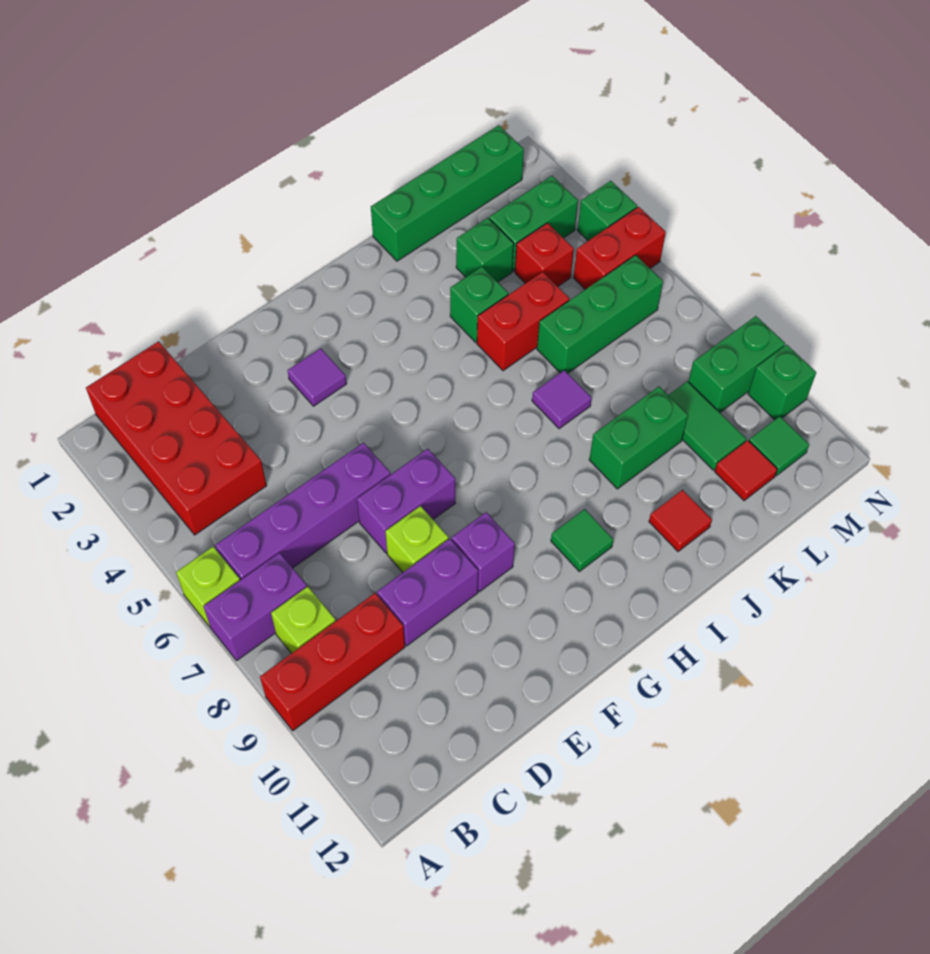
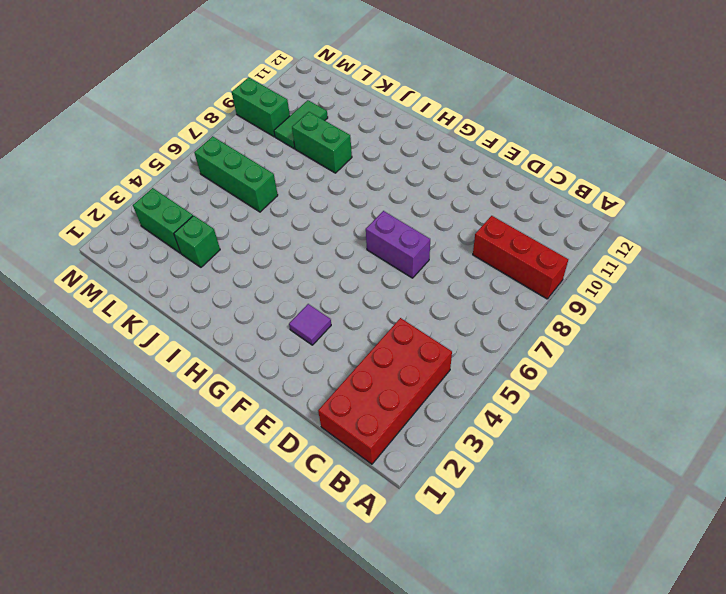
none -> lime 1x1 brick [176,547,240,627]
none -> purple 1x2 brick [204,553,307,660]
none -> purple 1x4 brick [215,443,391,580]

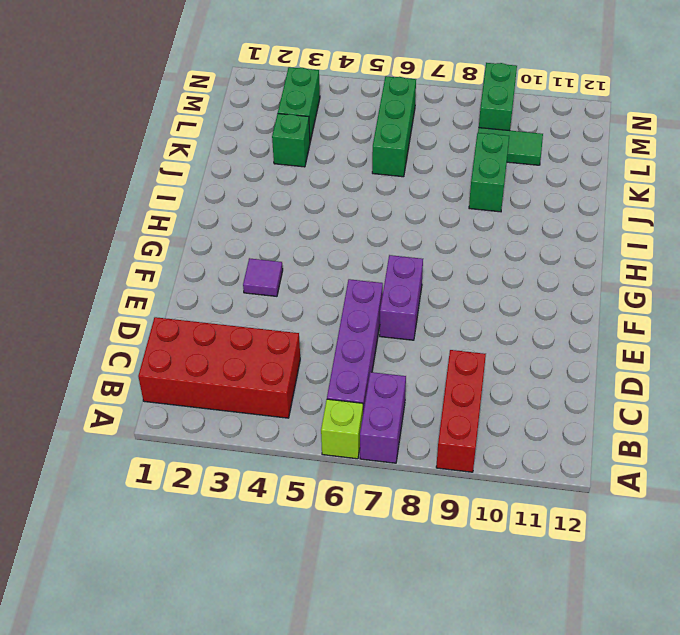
none -> lime 1x1 brick [271,586,336,653]
none -> purple 1x2 brick [377,539,478,646]
none -> lime 1x1 brick [385,506,448,572]

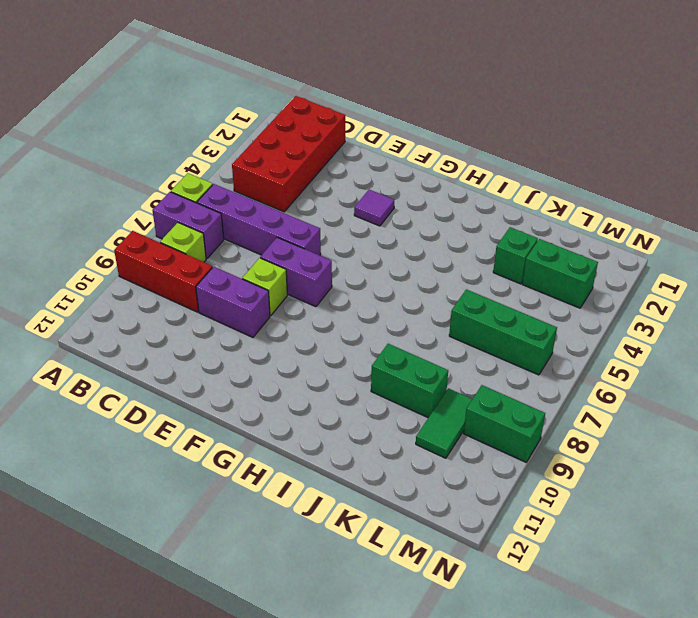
none -> purple 1x1 brick [452,512,515,592]
none -> green 1x1 tile [551,509,613,571]
none -> green 1x4 brick [371,125,524,261]

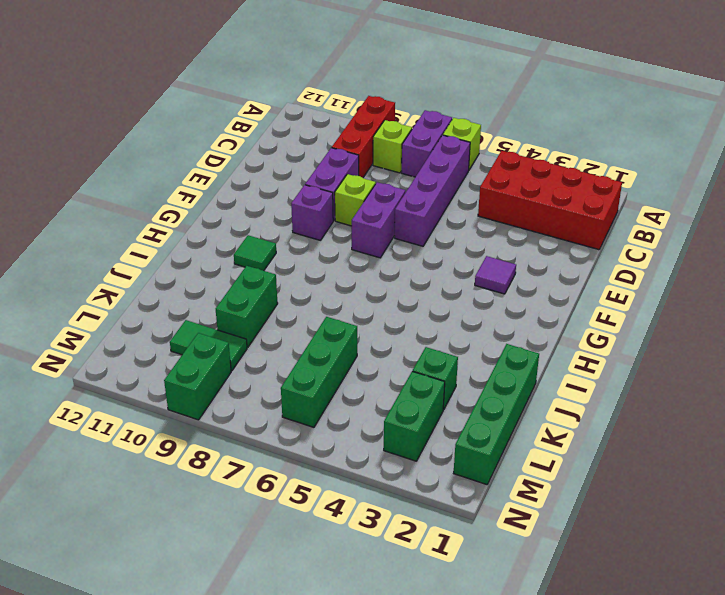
none -> green 1x1 brick [450,267,508,342]
none -> red 1x2 brick [477,272,569,371]
none -> purple 1x1 tile [532,370,592,429]

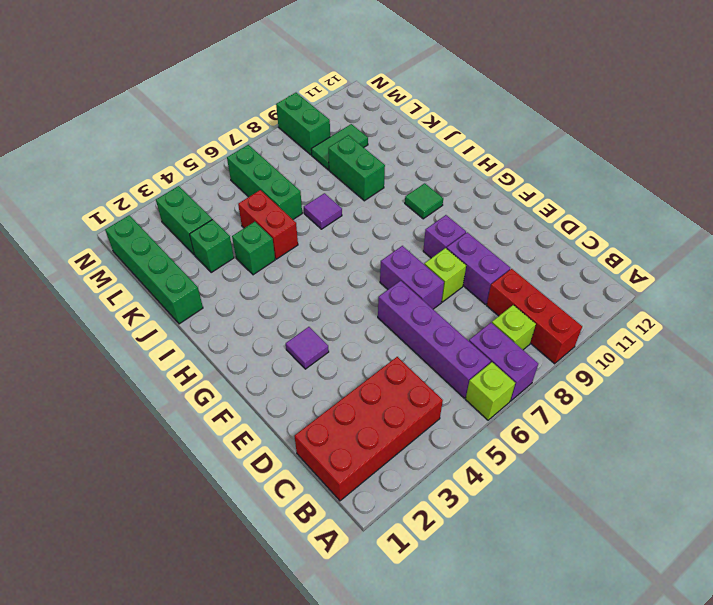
none -> red 1x1 tile [649,490,712,551]
none -> red 1x1 brick [515,223,574,286]
none -> red 1x1 tile [715,440,777,501]

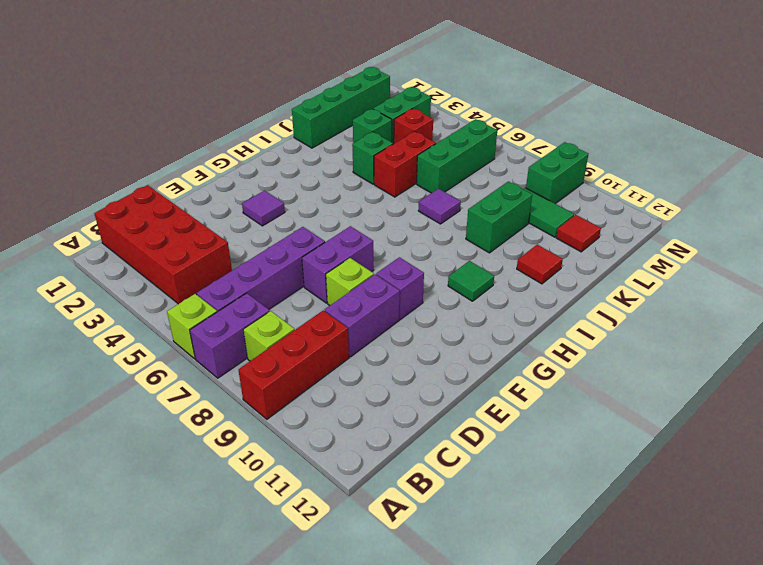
none -> red 1x2 brick [574,207,666,289]
none -> green 1x1 tile [749,416,809,476]
none -> green 1x1 brick [578,181,637,241]

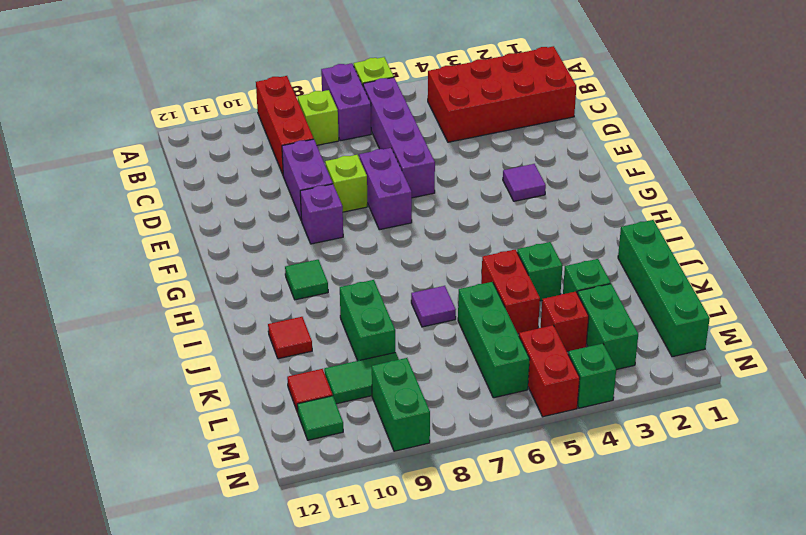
none -> green 1x1 brick [748,345,816,420]

